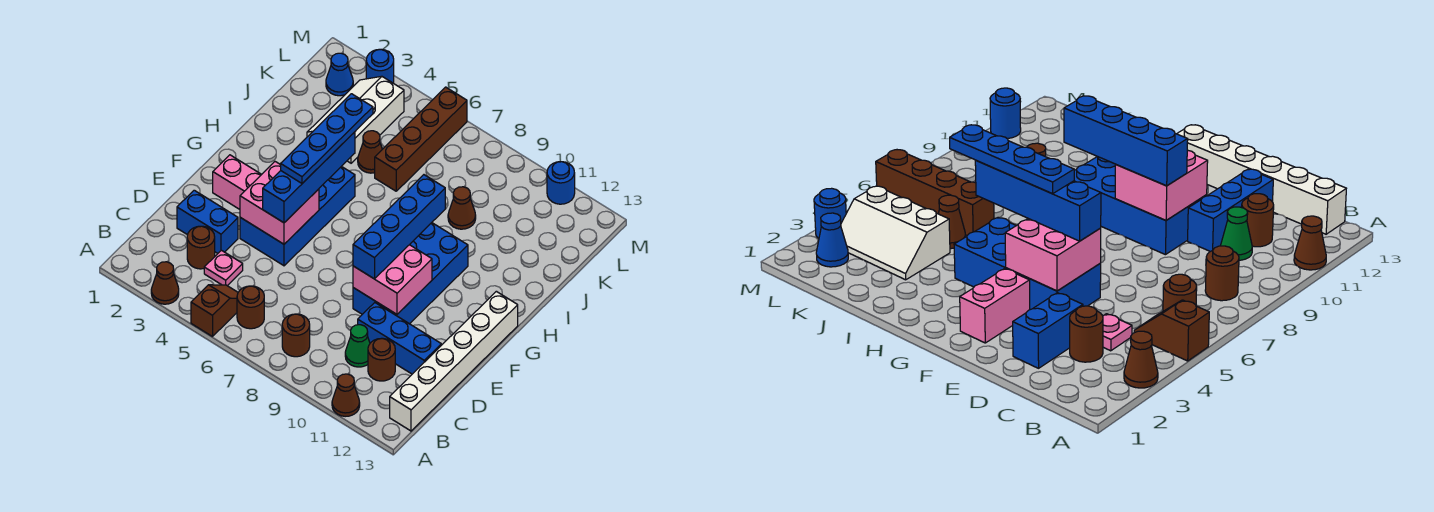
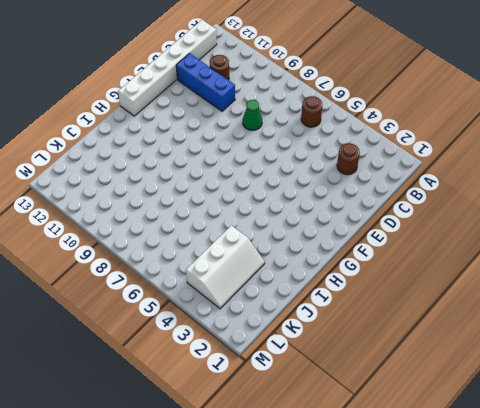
green 1x1 cone [243,100,262,130] -> green 1x1 cone moved to [345,325,370,367]
none -> brown 1x1 cone [151,262,179,304]
none -> brown 1x2 slope [191,285,238,337]
none -> brown 1x1 cone [332,374,360,417]

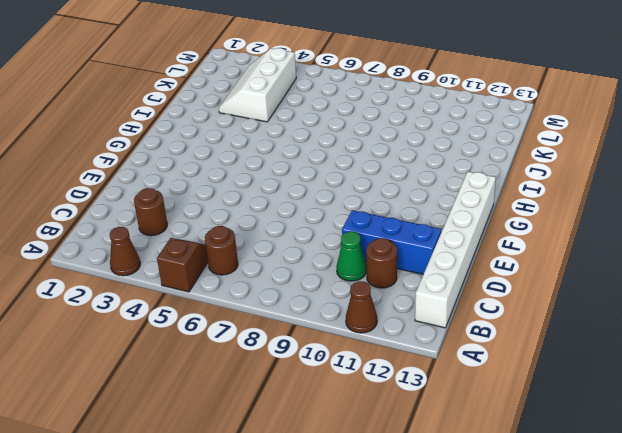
none -> brown 1x1 round brick [282,314,310,357]
none -> pink 1x1 plate [204,250,243,286]
none -> blue 1x2 brick [177,190,238,253]

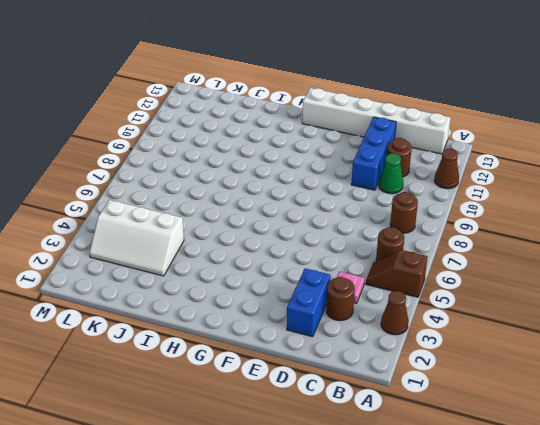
none -> blue 2x4 brick [240,166,355,266]
none -> blue 2x4 brick [353,223,468,324]
none -> pink 1x2 brick [213,155,262,209]

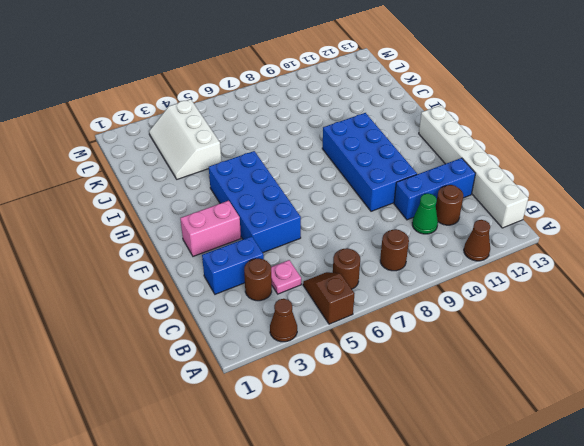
none -> brown 1x1 cone [358,131,382,173]
none -> brown 1x4 brick [375,87,467,191]
none -> brown 1x1 cone [448,187,476,229]

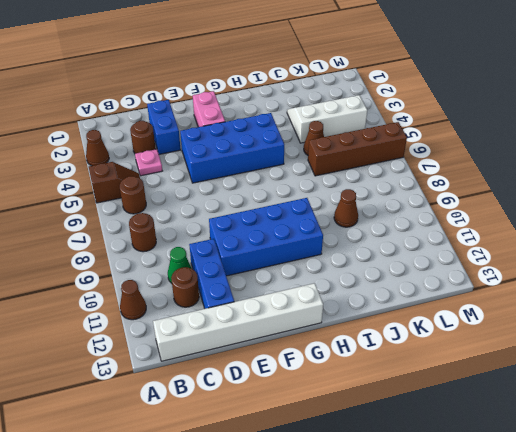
none -> blue 1x1 cone [326,53,353,96]
none -> blue 1x1 round brick [366,49,394,83]
none -> blue 1x1 round brick [547,162,575,204]

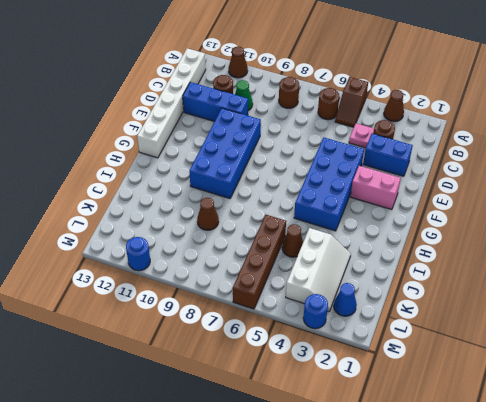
none -> pink 2x2 brick [240,162,319,244]
none -> pink 2x2 brick [353,245,432,314]
none -> blue 1x4 brick [263,132,355,223]

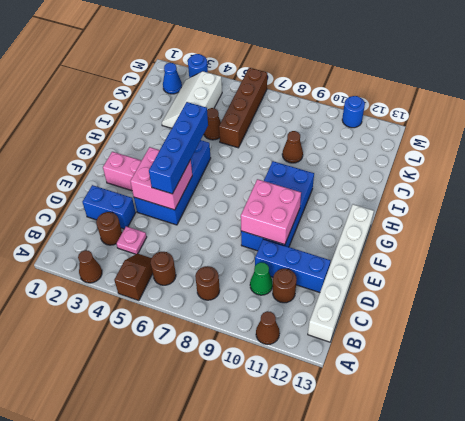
none -> blue 1x4 brick [353,175,445,279]
none -> blue 1x4 plate [281,94,373,183]

